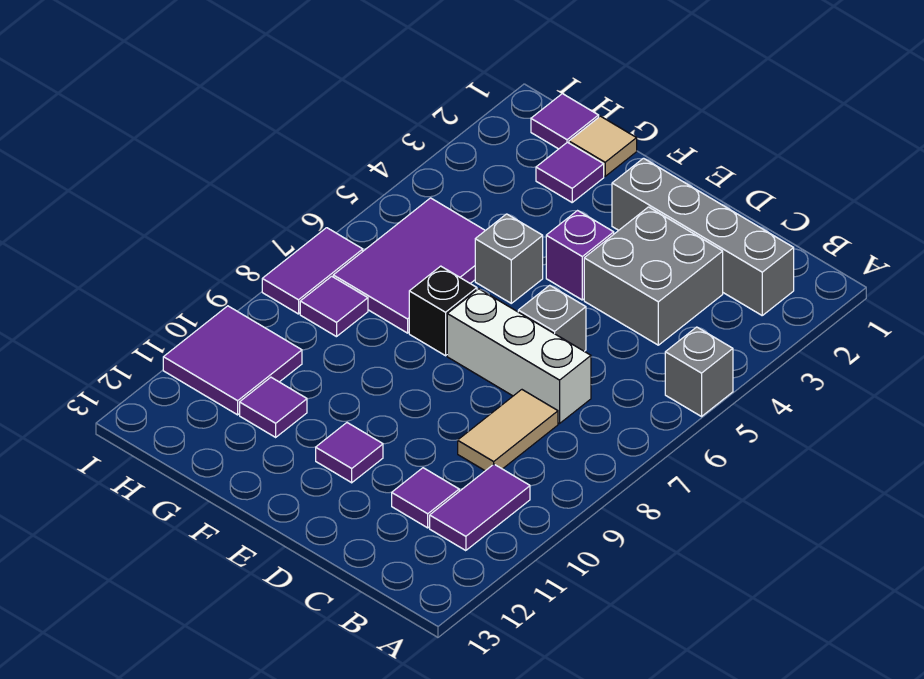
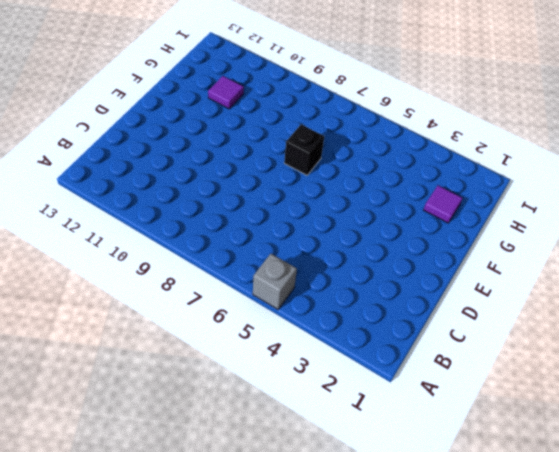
none -> grey 1x4 brick [612,158,794,315]
none -> purple 1x2 tile [430,464,530,551]
none -> grey 2x2 brick [584,207,723,345]

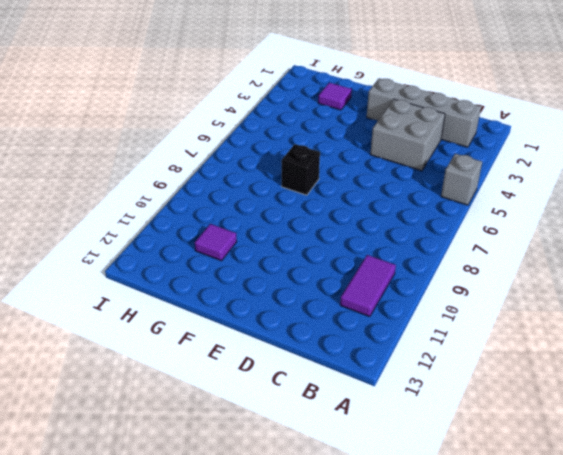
none -> white 1x3 brick [447,289,591,423]
none -> tan 1x2 tile [458,390,558,471]
none -> purple 1x1 tile [392,468,459,528]

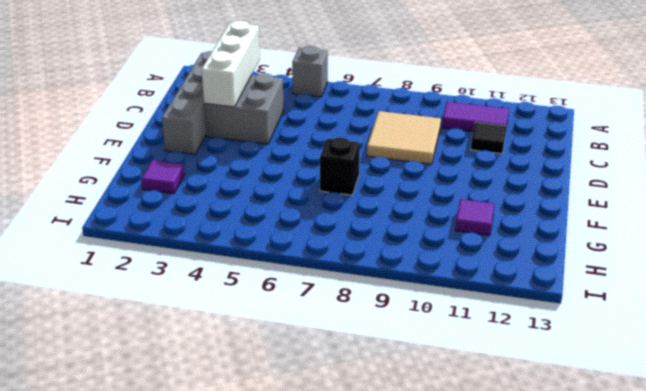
white 1x3 brick [202,21,260,107] -> white 1x3 brick moved to [447,289,591,423]
tan 2x2 tile [367,111,441,164] -> tan 1x2 tile [458,390,558,471]
black 1x1 tile [471,122,506,154] -> purple 1x1 tile [392,468,459,528]
none -> grey 1x1 brick [518,285,586,351]
none -> purple 1x1 brick [546,211,614,300]
none -> purple 1x1 tile [316,423,383,483]

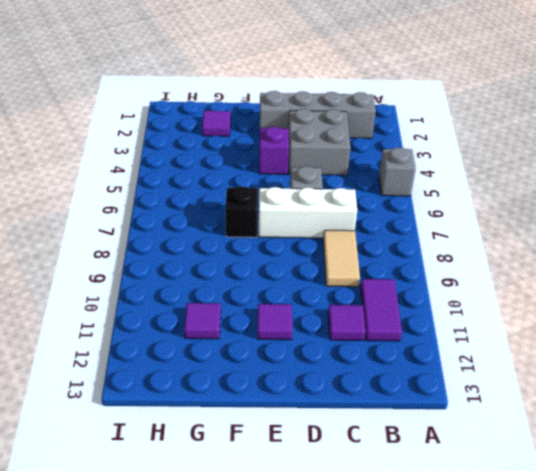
none -> grey 1x1 brick [475,214,543,303]
none -> tan 1x1 tile [569,116,637,176]
none -> purple 2x3 tile [333,198,485,333]

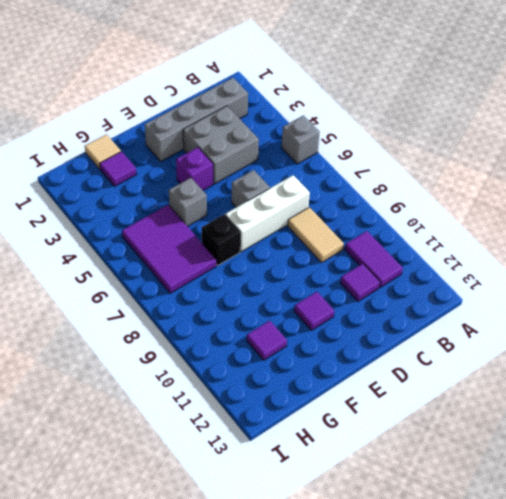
none -> purple 1x1 tile [531,94,599,149]
none -> purple 1x1 tile [300,276,368,337]
none -> purple 2x2 tile [163,306,302,415]

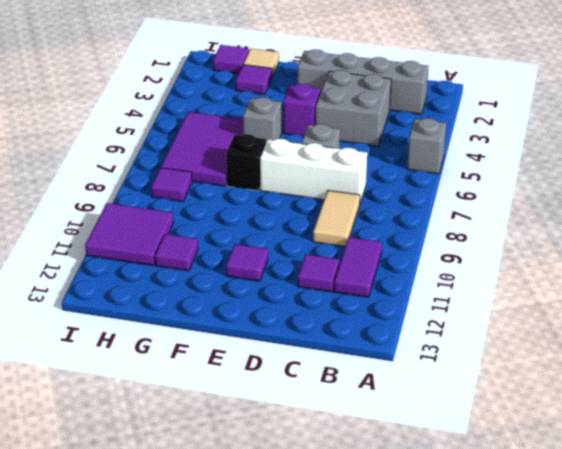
none -> purple 1x2 tile [262,228,363,314]

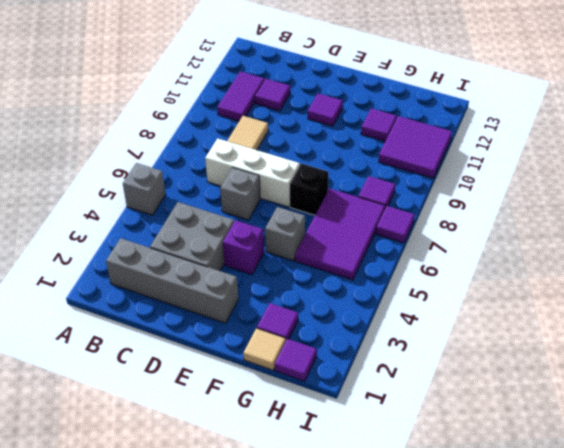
purple 1x1 tile [376,206,414,243] -> purple 1x2 tile [262,228,363,314]

